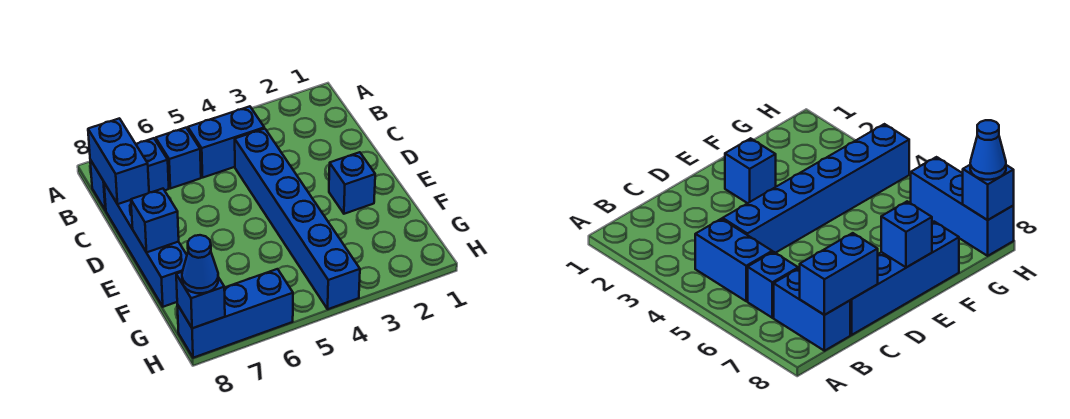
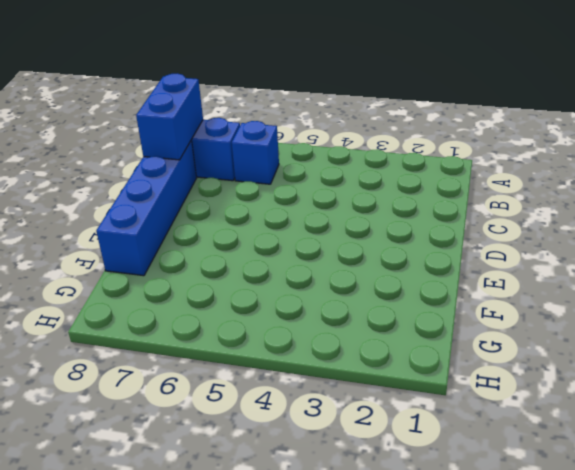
none -> blue 1x2 brick [188,106,264,178]
none -> blue 1x6 brick [235,129,360,309]

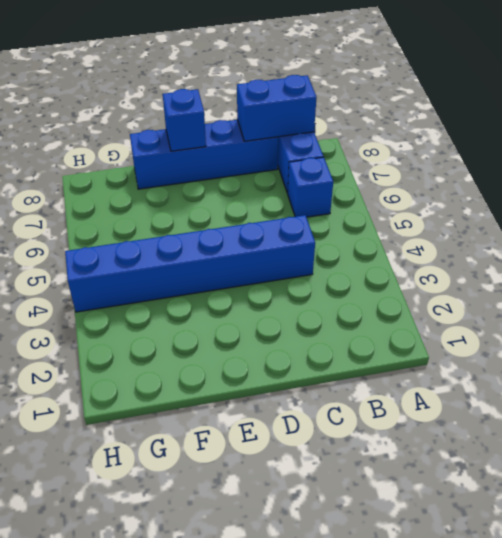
none -> blue 1x2 brick [188,106,264,178]
none -> blue 1x1 brick [329,152,375,214]

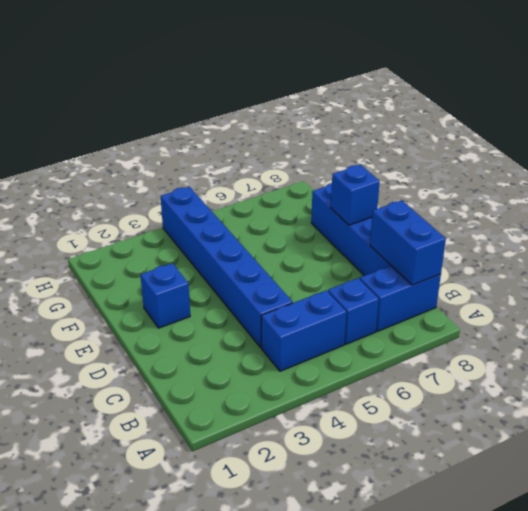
none -> blue 1x3 brick [177,269,293,358]
none -> blue 1x1 brick [176,272,225,328]

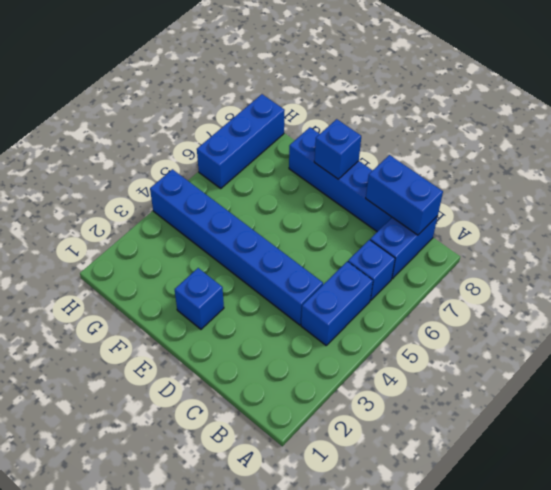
none -> blue 1x1 brick [176,272,225,328]
none -> blue 1x1 cone [182,235,218,293]

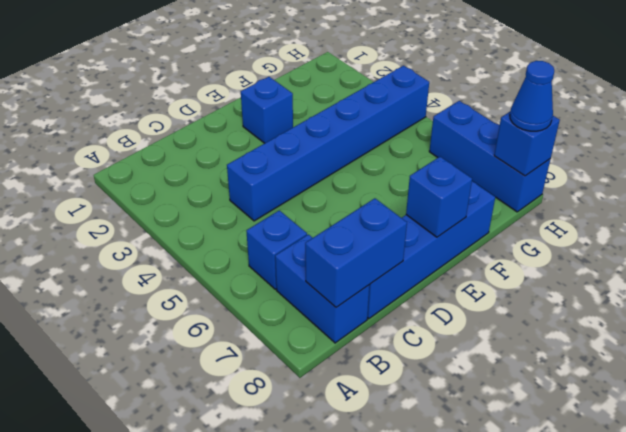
none -> blue 1x2 brick [188,106,264,178]

